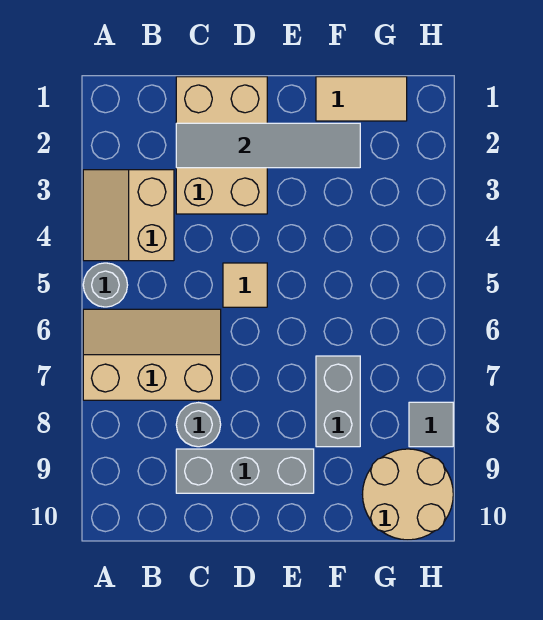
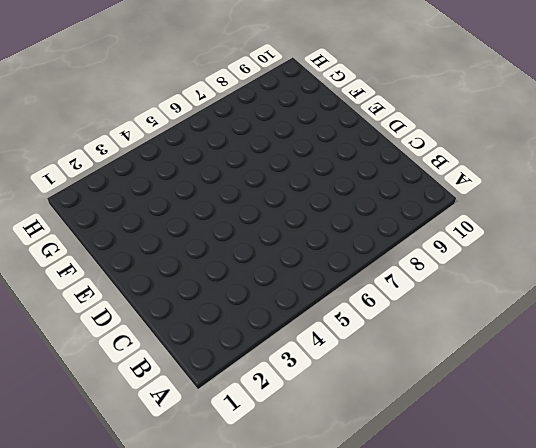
none -> tan 2x2 slope [83,170,174,261]
none -> grey 1x1 round brick [83,263,128,307]
none -> tan 2x3 slope [83,309,221,400]

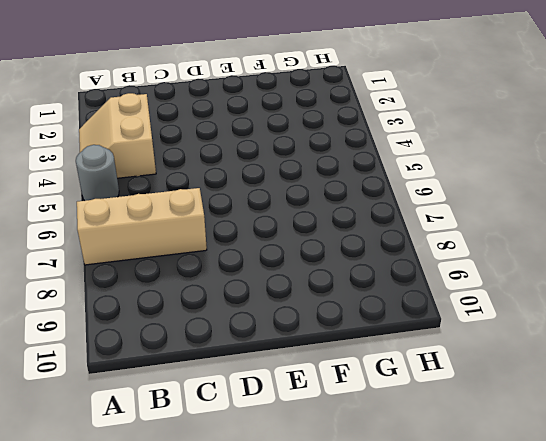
none -> tan 2x3 brick [176,77,267,214]
none -> grey 1x1 round brick [176,403,221,447]
none -> grey 1x3 brick [176,449,314,493]

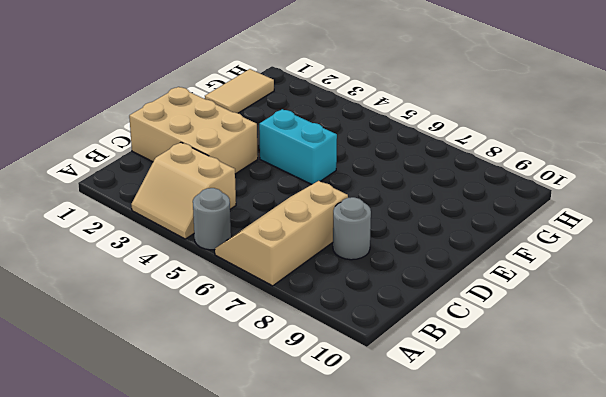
cyan 1x2 brick [259,109,337,185] -> none
none -> grey 1x3 brick [176,449,314,493]
none -> tan 1x1 tile [223,263,267,307]
none -> grey 1x2 brick [316,356,360,447]

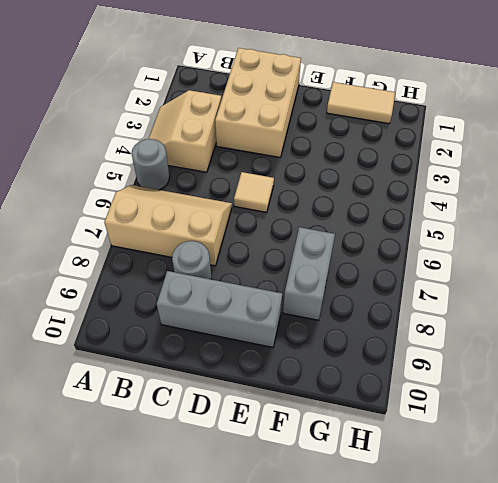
none -> tan 2x2 round brick [363,449,453,540]
none -> grey 1x1 tile [409,402,453,447]
none -> grey 1x4 tile [176,123,360,168]

